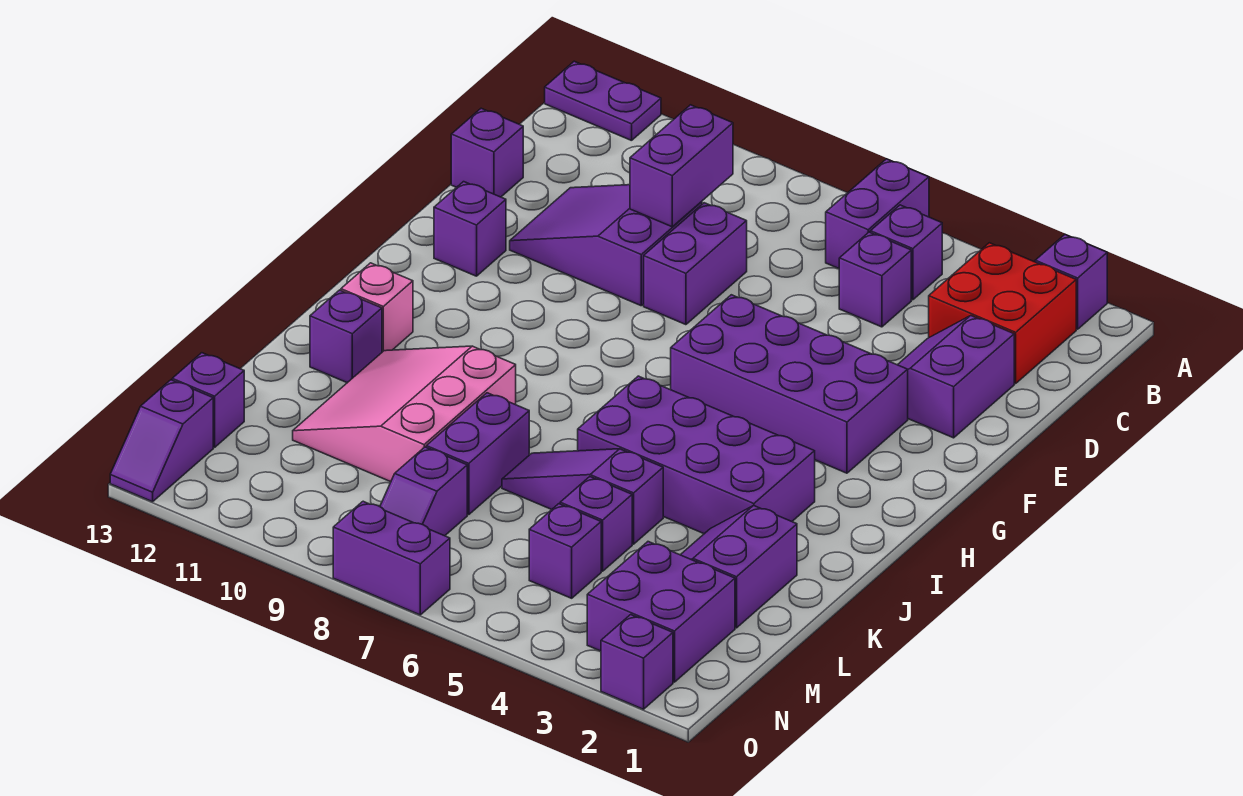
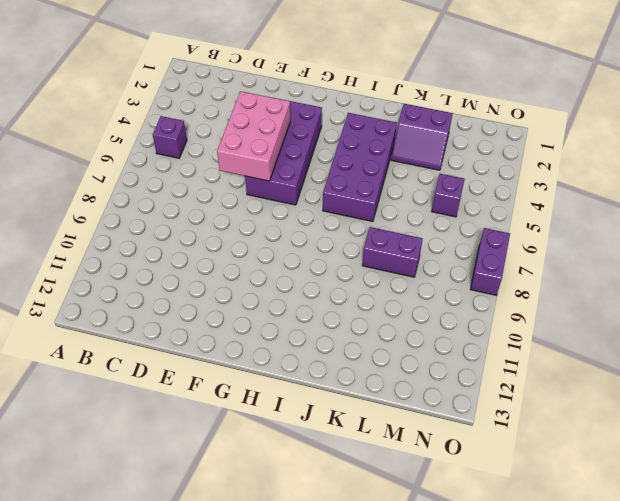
pink 2x3 brick [217,91,290,181] -> none
none -> purple 1x1 brick [1035,235,1107,329]
none -> purple 1x2 brick [826,159,929,268]
none -> purple 1x2 plate [545,61,661,141]

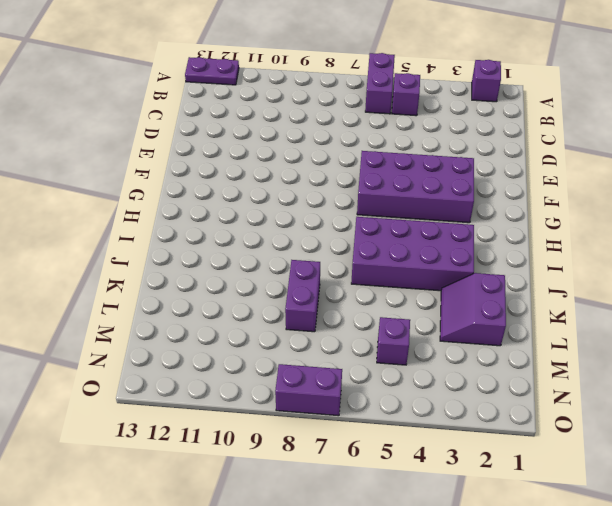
none -> red 2x2 brick [929,243,1076,383]
none -> purple 1x1 brick [839,232,911,327]
none -> purple 2x2 slope [898,316,1014,438]

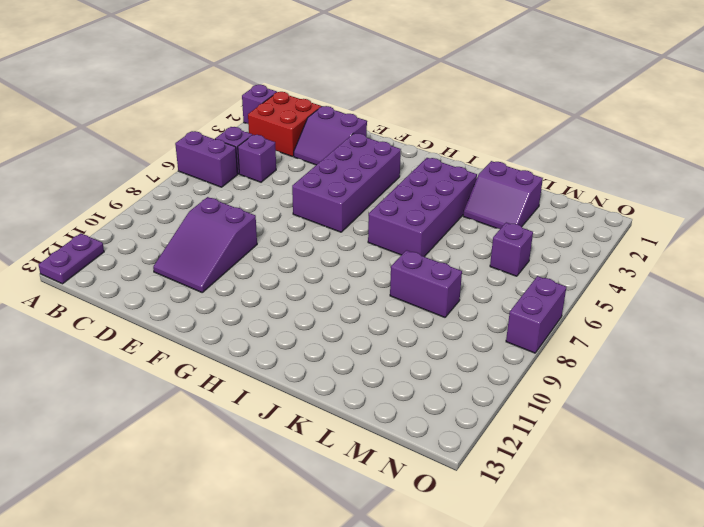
none -> purple 1x2 brick [644,203,747,325]
none -> purple 1x1 brick [451,108,523,197]
none -> purple 1x1 brick [434,182,506,276]

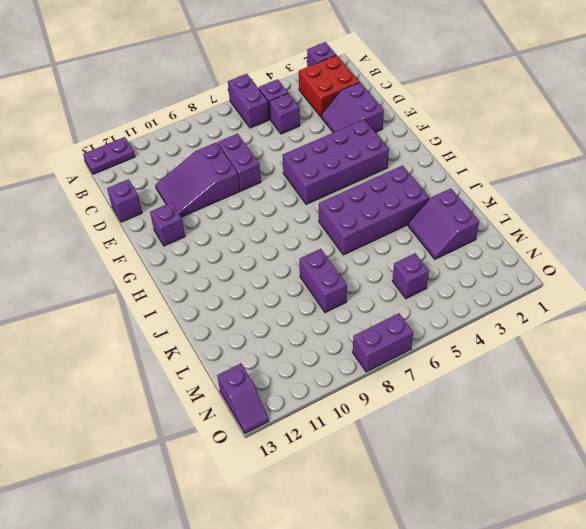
none -> pink 1x1 brick [341,263,413,352]
none -> pink 3x3 slope [293,346,516,482]
none -> purple 1x1 brick [310,290,382,383]

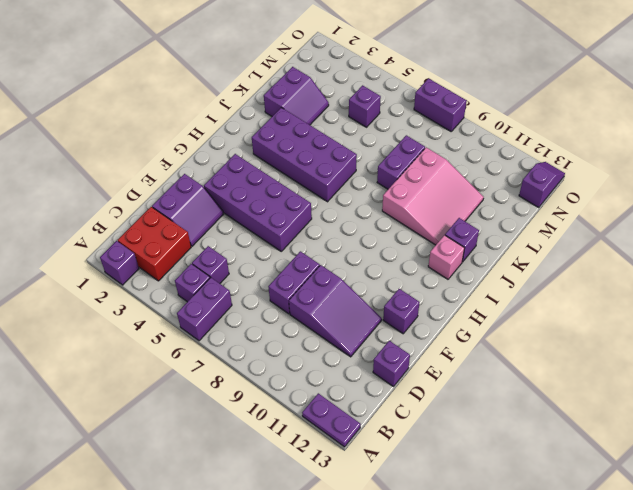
none -> purple 1x3 slope [502,449,663,544]
none -> purple 1x1 brick [560,477,632,571]
none -> purple 2x2 brick [587,542,735,682]

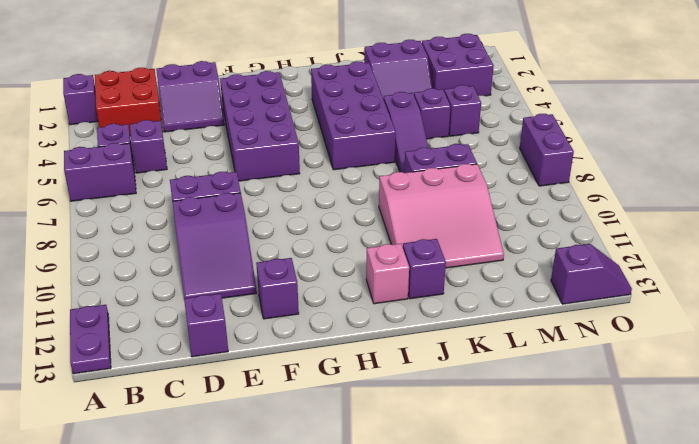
none -> purple 1x2 slope [380,447,467,536]
none -> purple 1x1 brick [172,353,244,447]
none -> purple 1x1 brick [601,615,673,709]

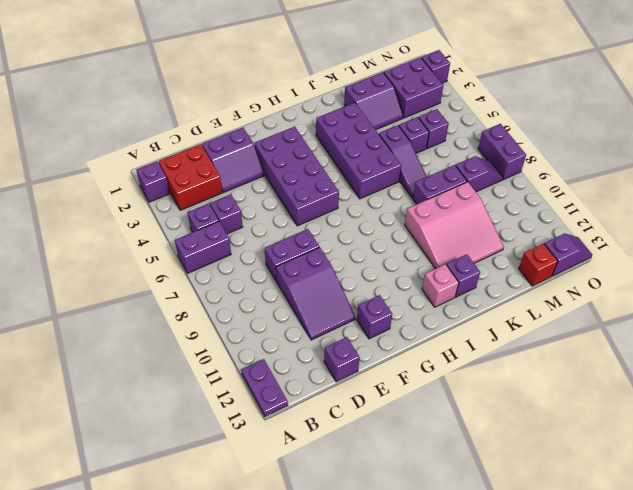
red 1x1 brick [519,243,558,286] -> purple 1x1 brick [172,353,244,447]
none -> purple 1x2 brick [630,105,733,227]

